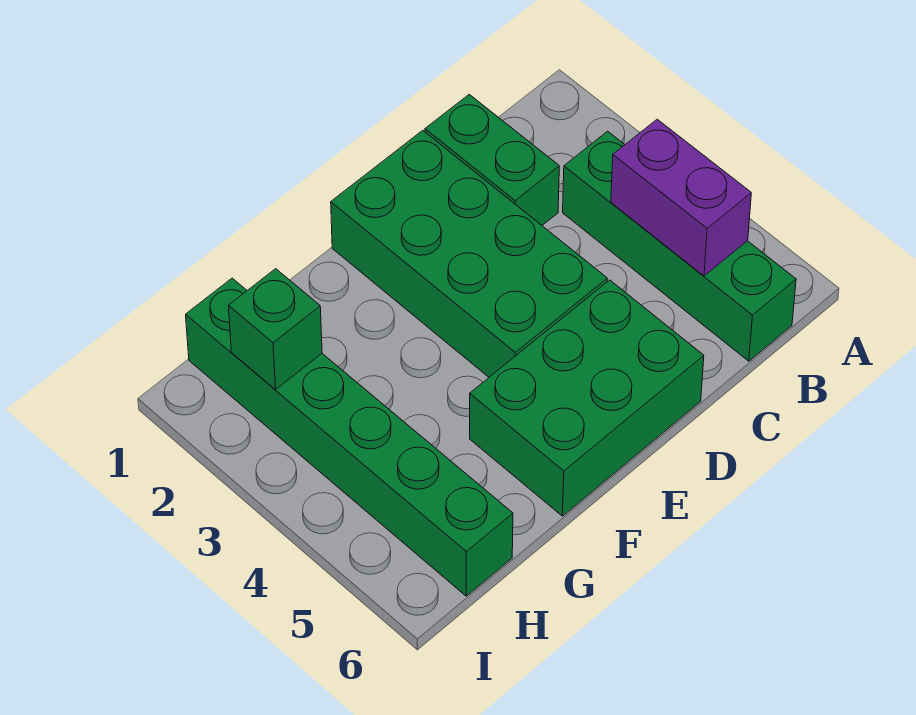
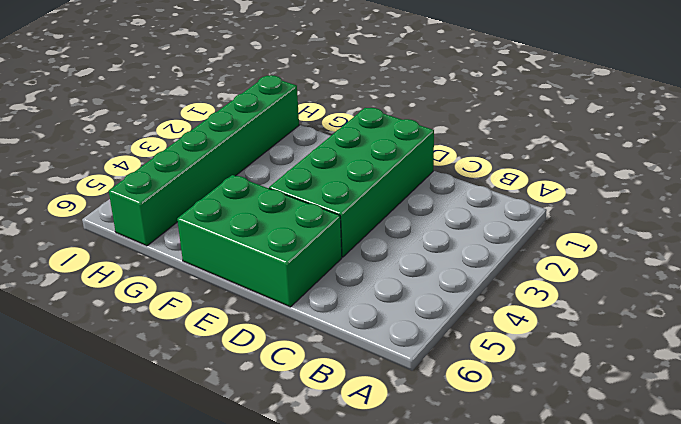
none -> green 1x4 brick [563,131,796,361]
none -> green 1x2 brick [425,94,559,225]

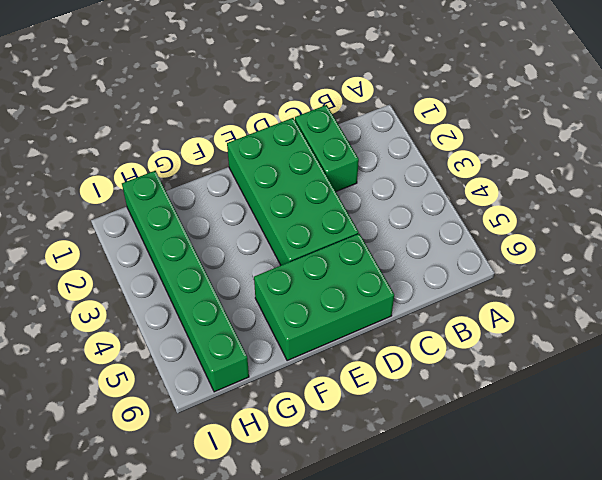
none -> green 1x4 brick [563,131,796,361]
none -> purple 1x2 brick [611,119,751,276]

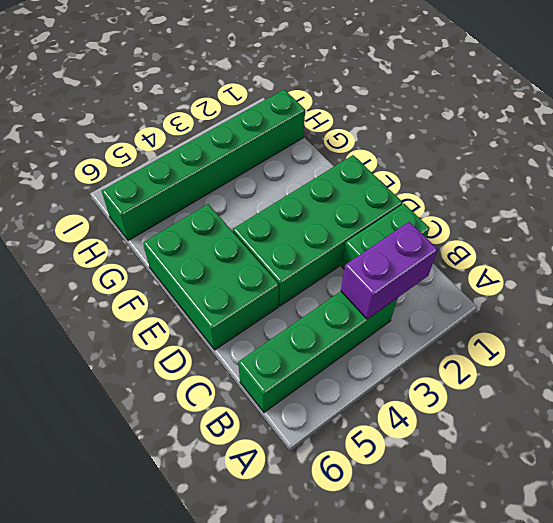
purple 1x2 brick [341,222,438,319] -> purple 1x2 brick moved to [611,119,751,276]
none -> green 1x1 brick [229,269,322,390]

